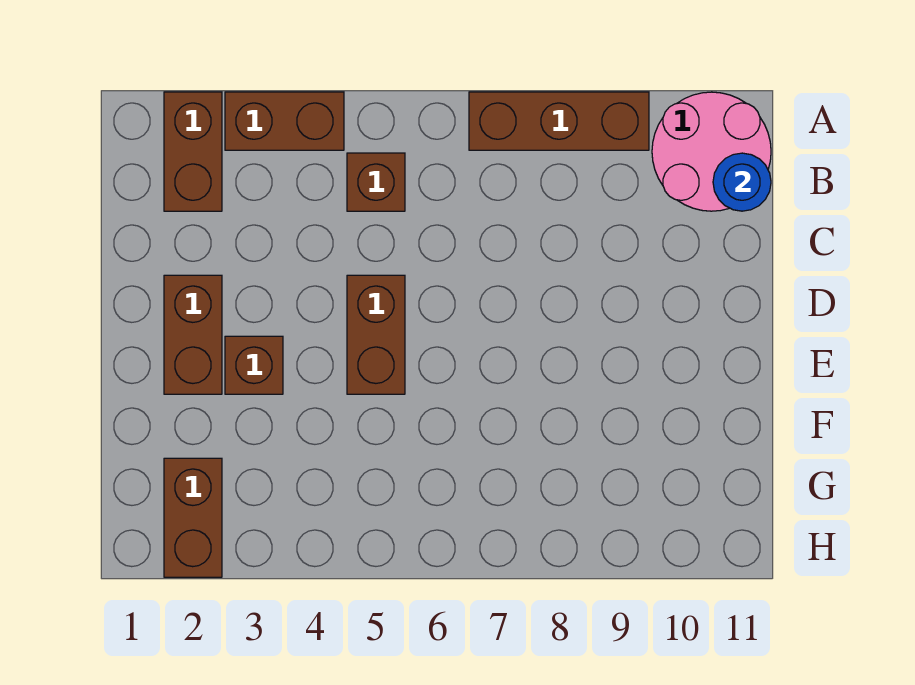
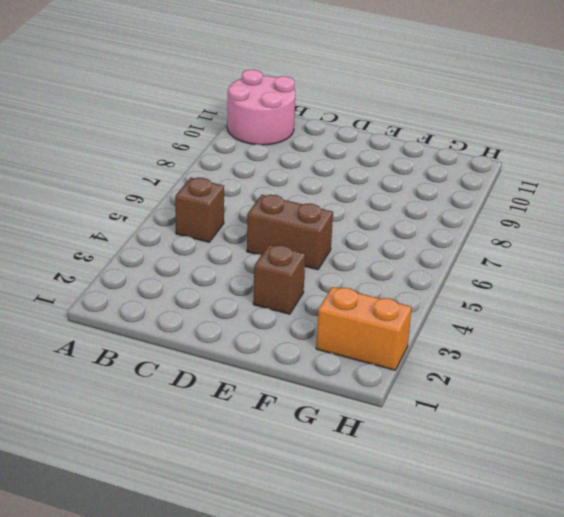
orange 1x2 brick [316,287,412,370] -> brown 1x2 brick [164,458,222,577]
none -> brown 1x2 brick [164,92,222,211]
none -> brown 1x2 brick [225,92,344,150]

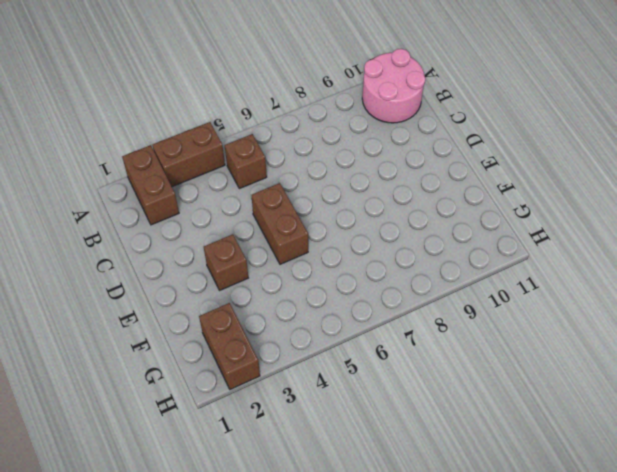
none -> brown 1x3 brick [469,92,649,150]
none -> brown 1x2 brick [164,275,222,394]

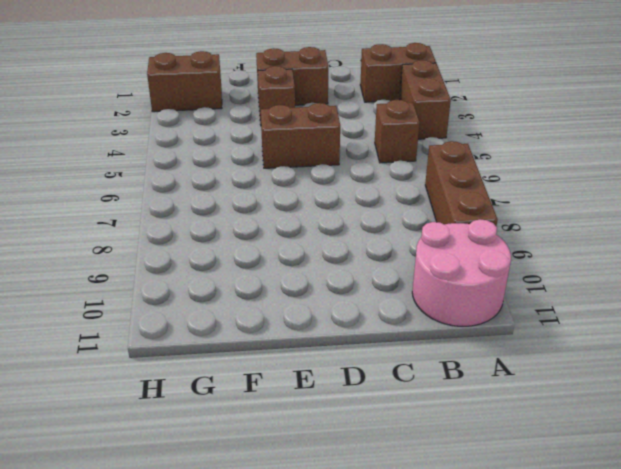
none -> blue 1x1 round brick [713,153,771,211]

